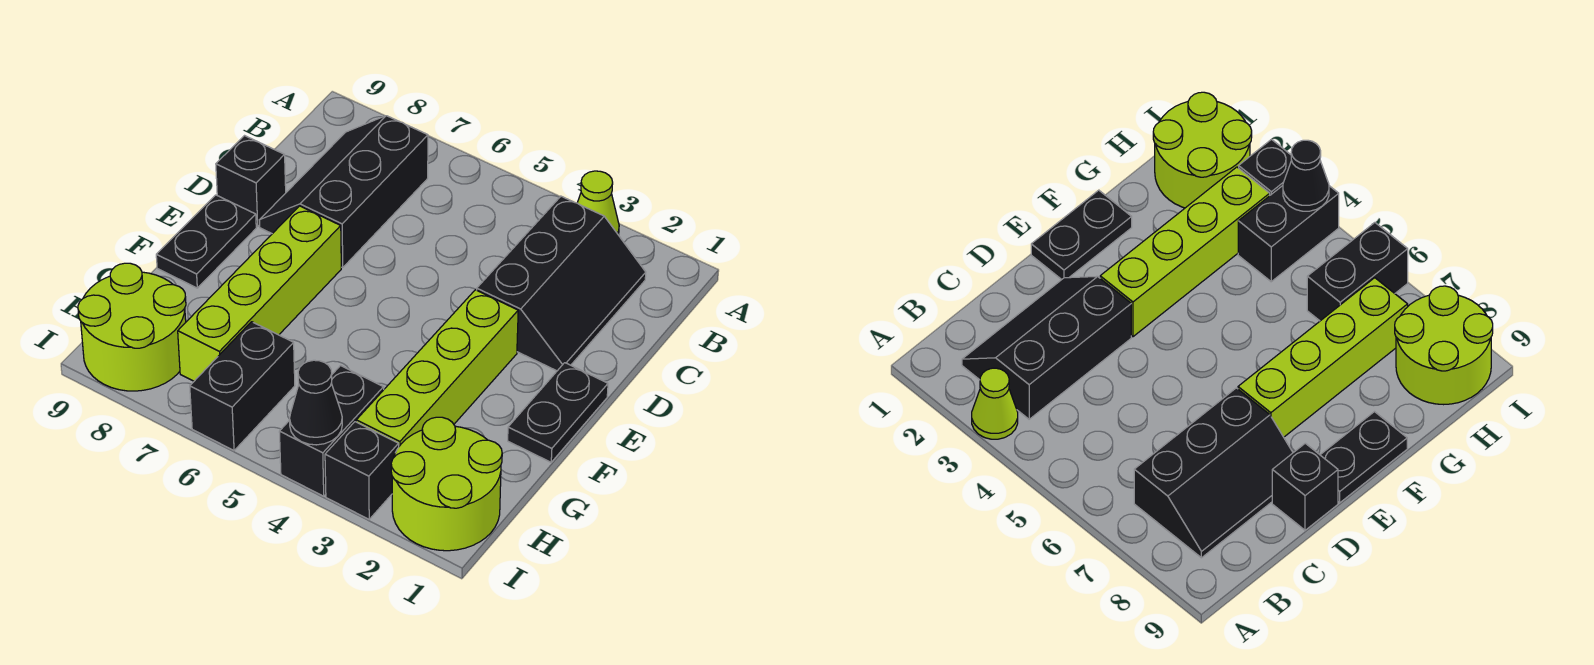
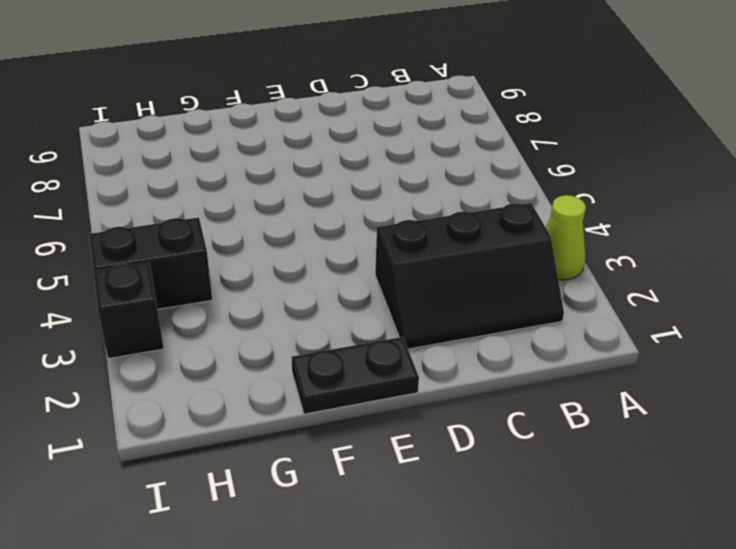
none -> black 2x3 slope [260,116,428,267]
none -> black 1x1 brick [216,136,286,227]
none -> lime 1x4 brick [356,290,518,446]

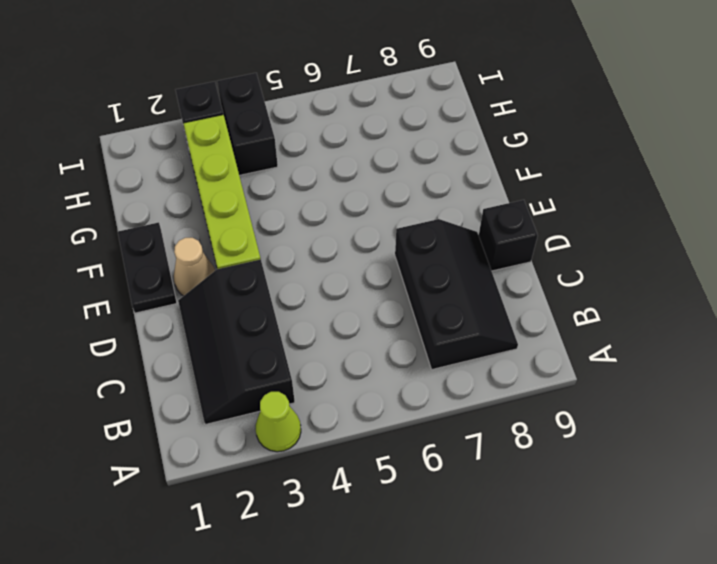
tan 1x1 cone [174,238,215,296] -> none
none -> lime 1x4 brick [178,206,341,381]
none -> black 1x2 plate [156,195,256,288]
none -> lime 2x2 round brick [391,417,502,551]

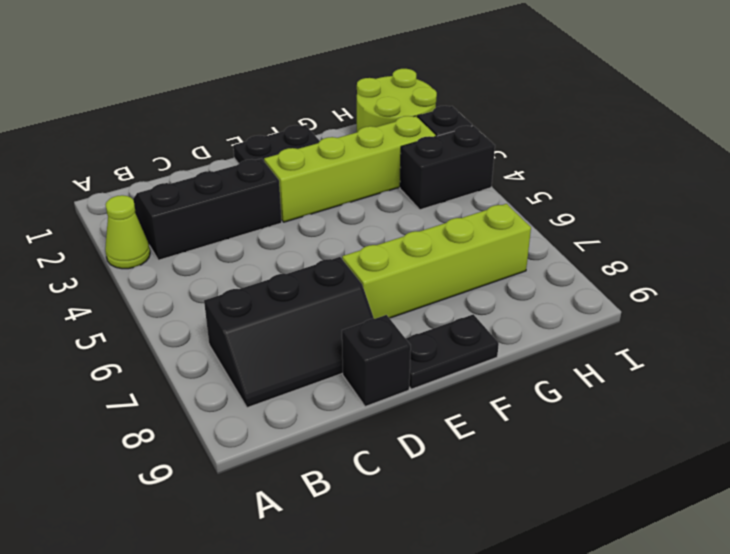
none -> black 1x2 brick [190,322,295,450]
none -> lime 2x2 round brick [78,263,186,391]
none -> black 1x1 cone [290,360,342,445]

